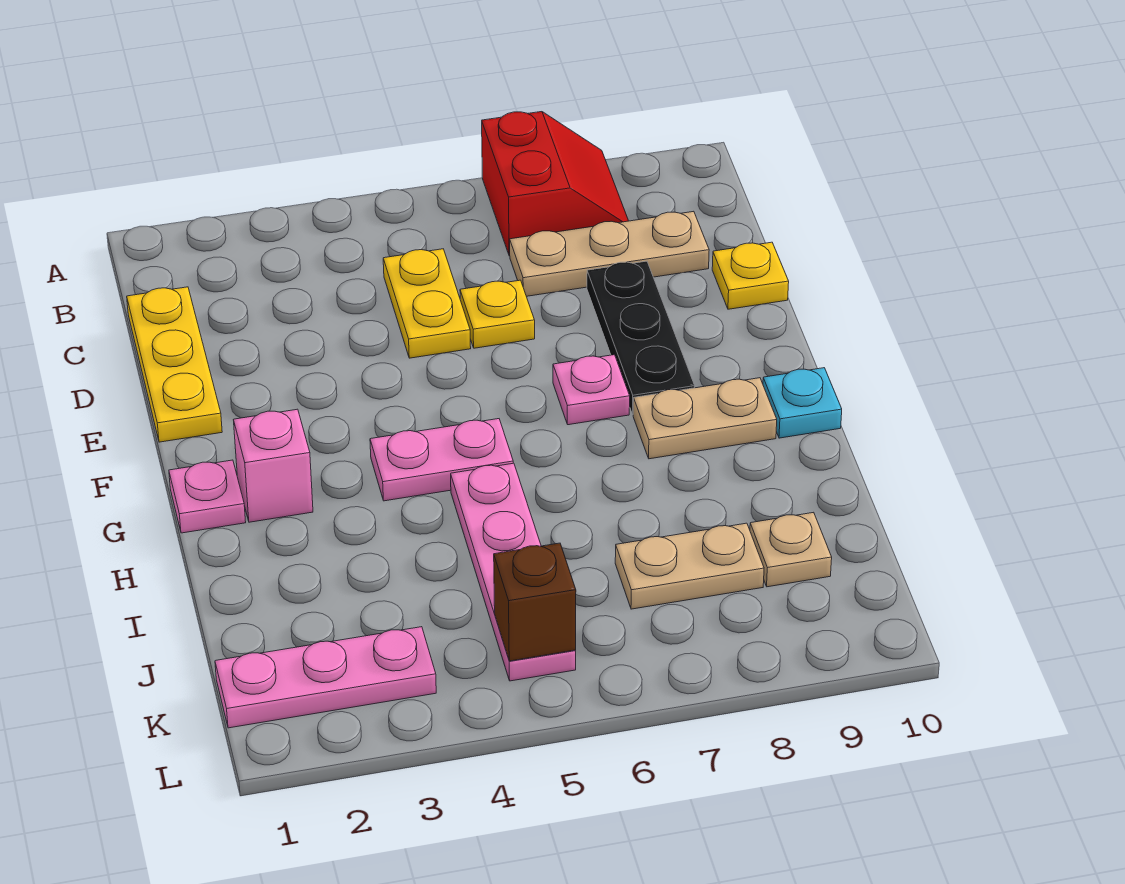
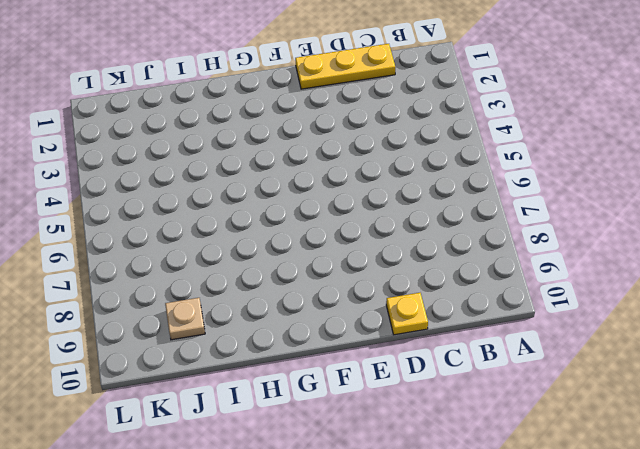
none -> red 2x2 slope [482,112,628,256]
none -> yellow 1x2 plate [383,249,471,358]
none -> tan 1x3 plate [510,211,709,296]

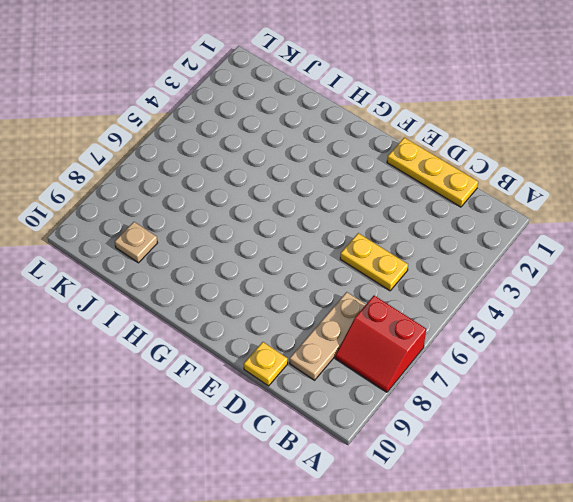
none -> yellow 1x1 plate [460,280,535,348]
none -> black 1x3 plate [587,261,695,414]
none -> pink 1x1 plate [553,355,630,425]

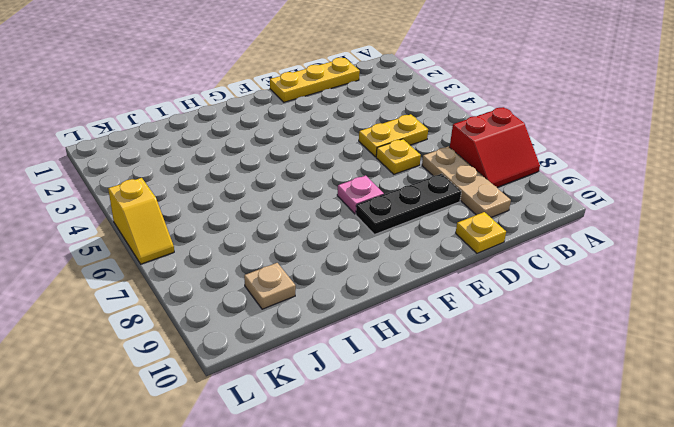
yellow 1x2 slope [108,178,174,264] -> none
none -> pink 1x1 plate [169,460,246,533]
none -> pink 1x1 brick [234,409,313,522]
none -> pink 1x2 plate [370,419,513,501]

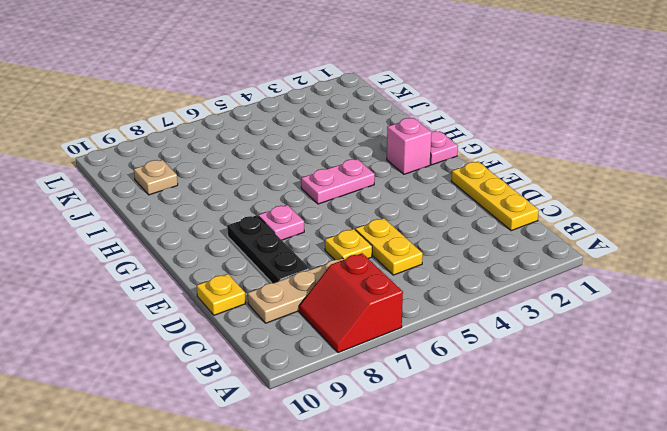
none -> tan 1x2 plate [633,378,777,459]
none -> cyan 1x1 plate [763,368,842,438]
none -> pink 1x4 plate [451,463,576,681]

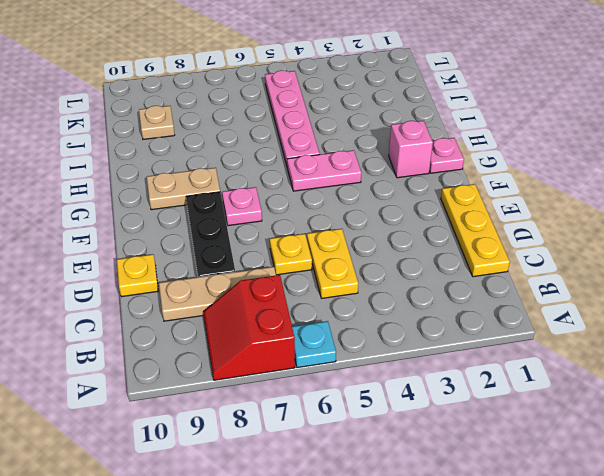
cyan 1x1 plate [292,321,336,368] -> cyan 1x1 plate moved to [763,368,842,438]
none -> tan 1x2 plate [615,523,764,609]
none -> pink 1x3 plate [215,627,436,728]
none -> brown 1x1 brick [494,543,576,661]

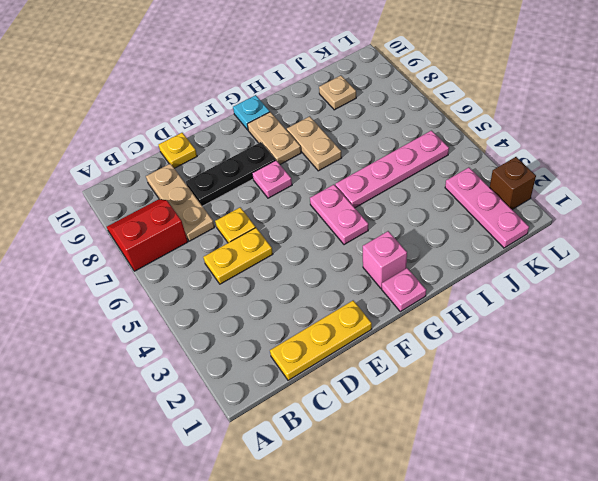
tan 1x2 plate [287,116,342,171] -> tan 1x2 plate moved to [615,523,764,609]
brown 1x1 brick [490,157,536,210] -> brown 1x1 brick moved to [494,543,576,661]

